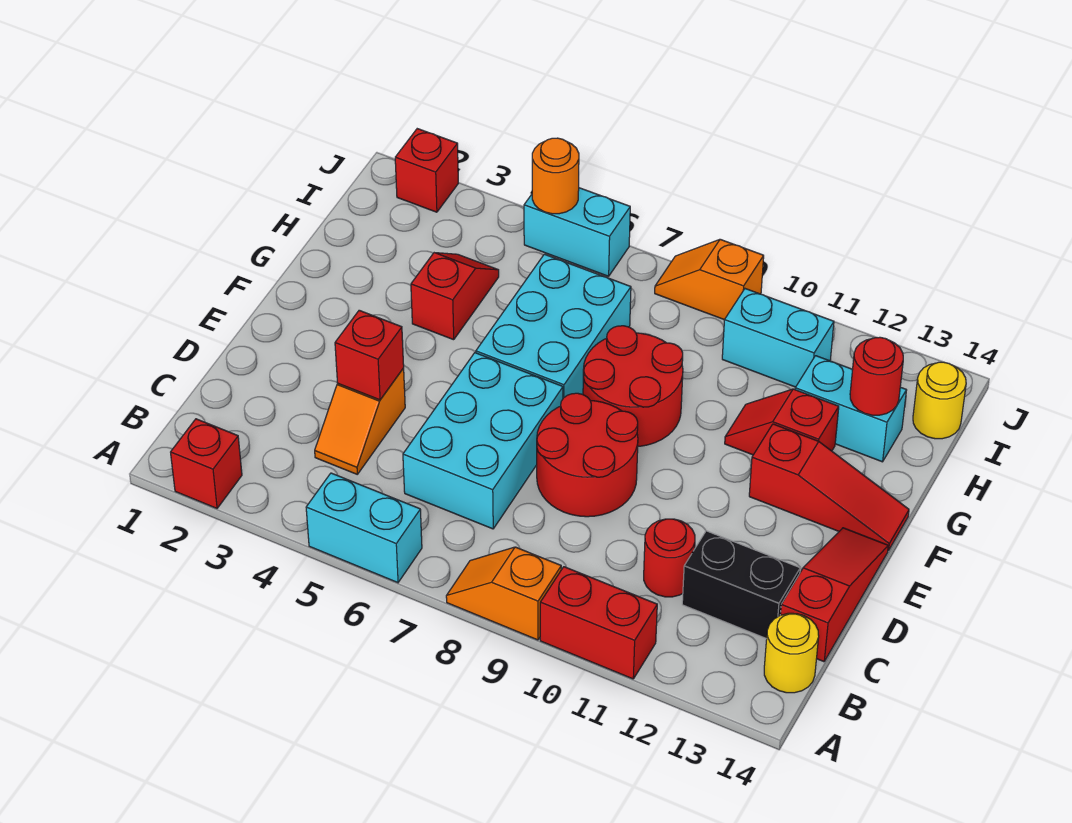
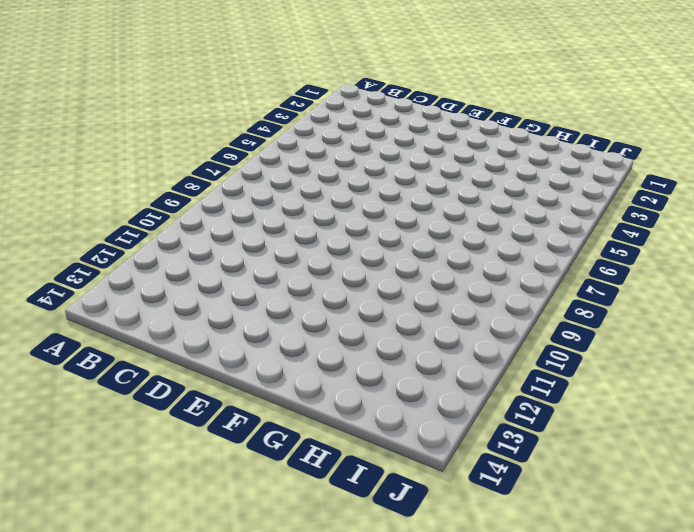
none -> red 1x1 brick [171,419,242,508]
none -> cyan 1x2 brick [306,473,422,583]
none -> orange 1x2 slope [446,547,561,640]

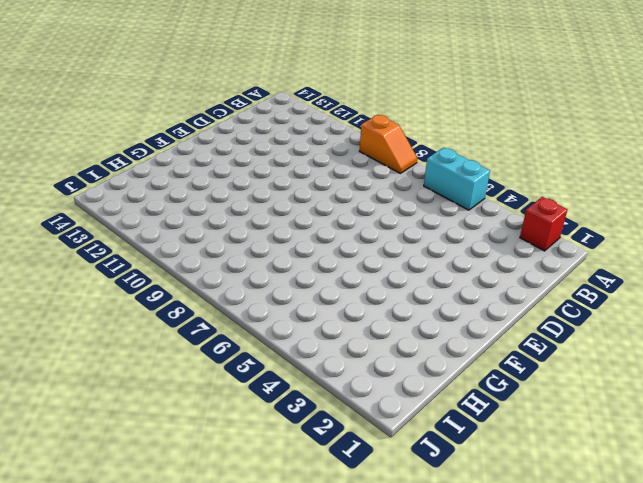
none -> red 1x2 brick [540,567,657,679]
none -> yellow 1x1 round brick [764,613,819,693]
none -> orange 1x2 slope [315,368,405,474]

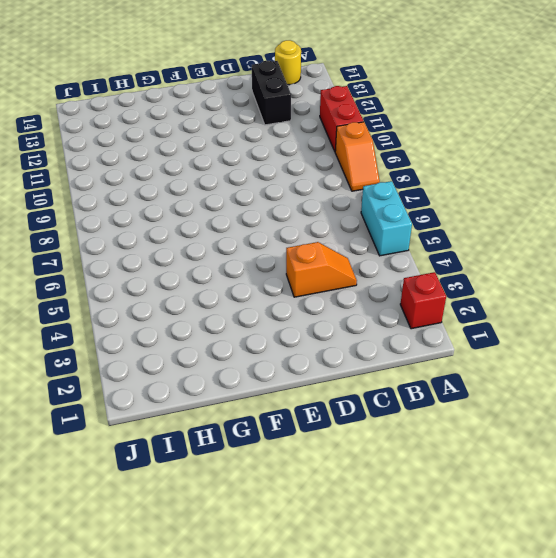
none -> cyan 2x3 brick [403,353,563,529]
none -> red 1x1 round brick [644,519,695,597]
none -> red 1x3 slope [780,528,888,662]

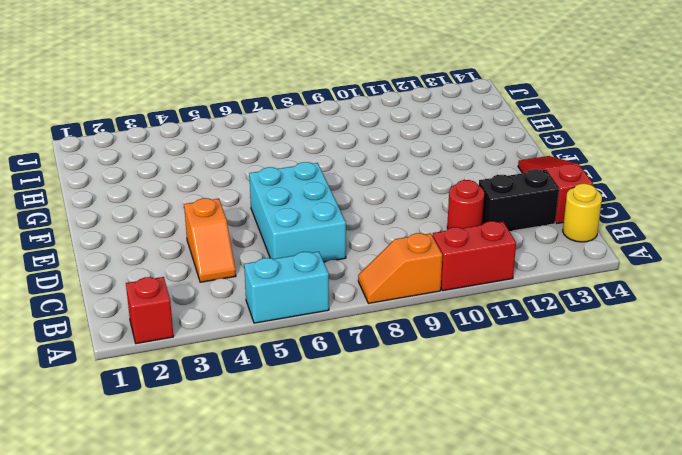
none -> red 2x2 round brick [537,393,638,517]
none -> cyan 2x3 brick [476,254,631,398]
none -> red 2x2 round brick [583,326,683,446]

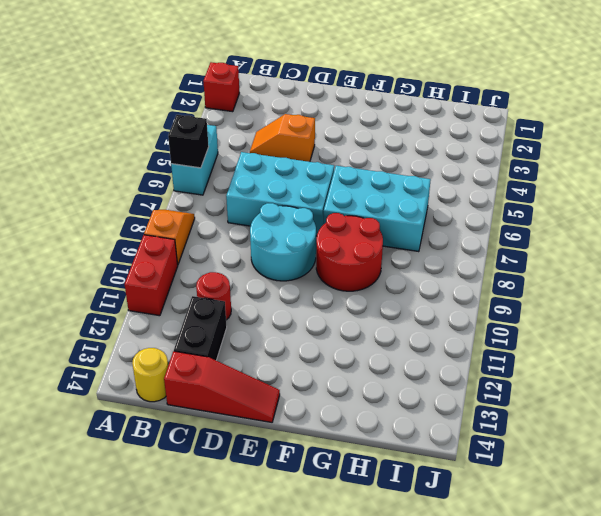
black 1x1 brick [168,115,209,168] -> none
cyan 2x2 round brick [250,203,316,281] -> red 2x2 round brick [537,393,638,517]
none -> red 1x3 slope [749,424,909,551]
none -> red 1x2 slope [411,253,499,340]
none -> red 1x2 slope [725,389,839,455]

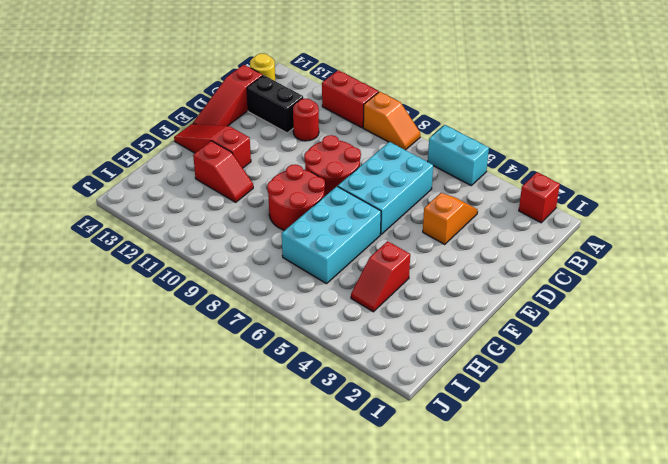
none -> cyan 1x2 brick [795,356,907,462]
none -> cyan 1x2 brick [722,289,834,387]
none -> yellow 1x1 round brick [913,362,966,439]

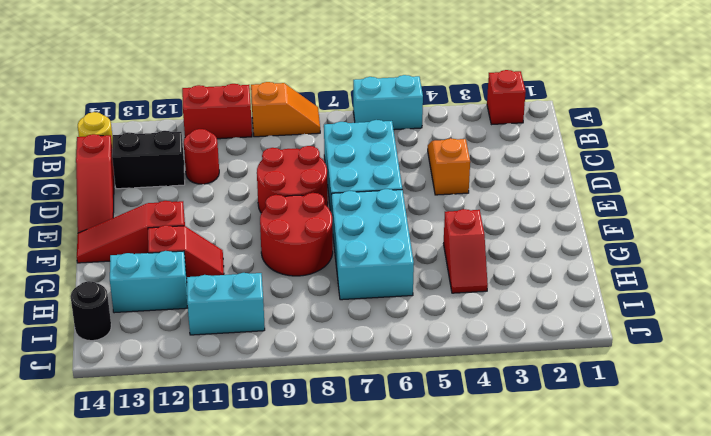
black 1x1 round brick [70,281,111,341] -> yellow 1x1 round brick [913,362,966,439]
none -> red 1x1 brick [395,129,458,212]
none -> cyan 1x2 brick [524,188,630,276]
none -> orange 1x2 slope [655,239,764,320]

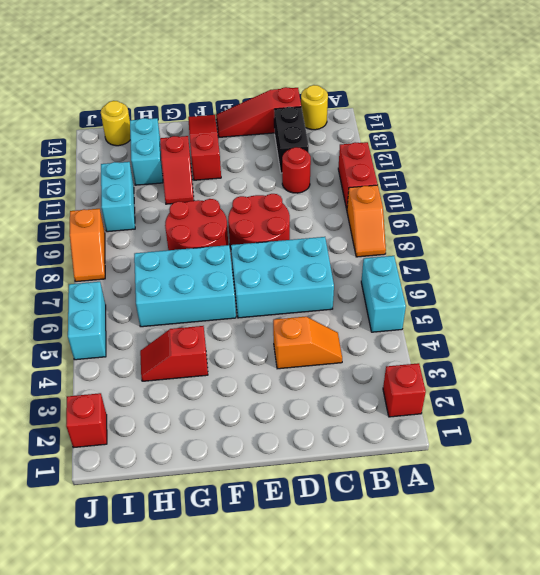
none -> red 1x1 brick [335,310,404,400]
none -> red 1x1 round brick [850,337,903,415]
none -> orange 1x1 round brick [532,138,579,214]

